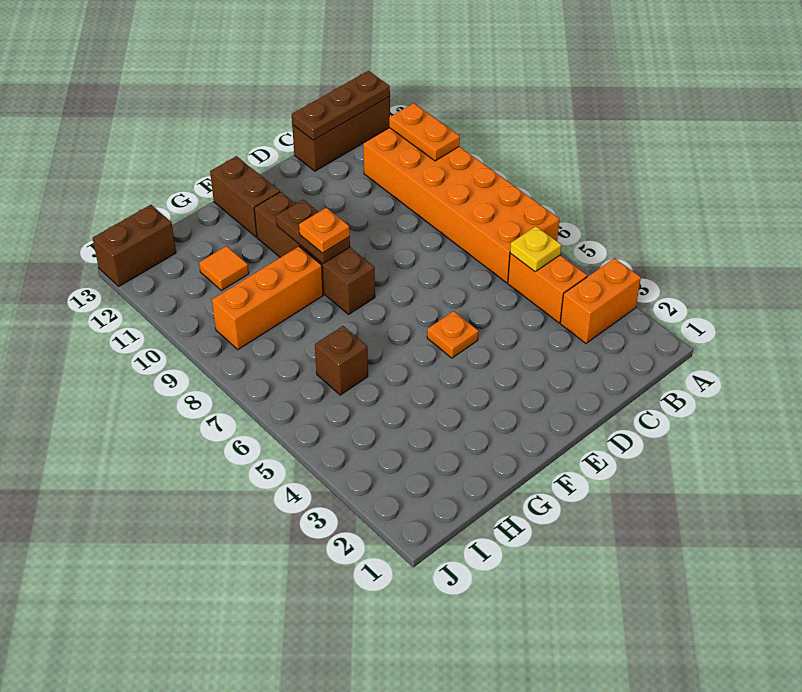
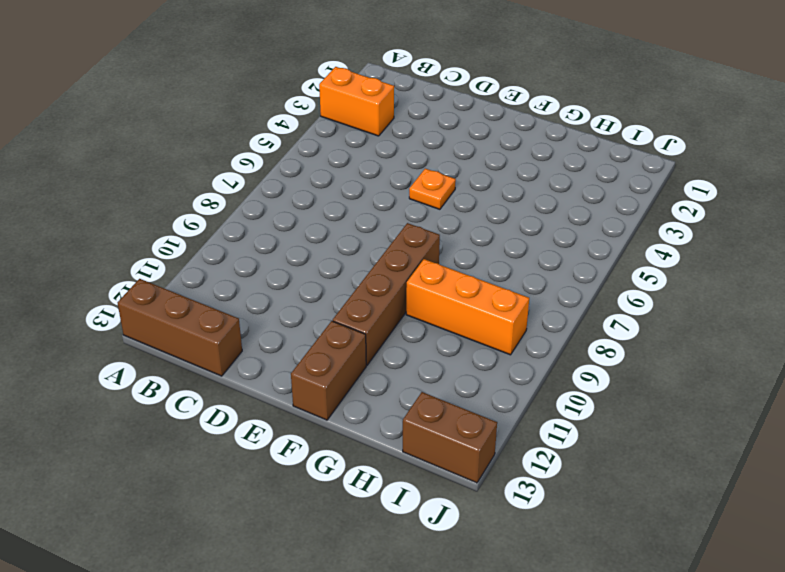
none -> orange 2x6 brick [363,128,560,283]
none -> orange 1x2 brick [508,254,587,323]
none -> brown 1x1 brick [315,326,368,395]

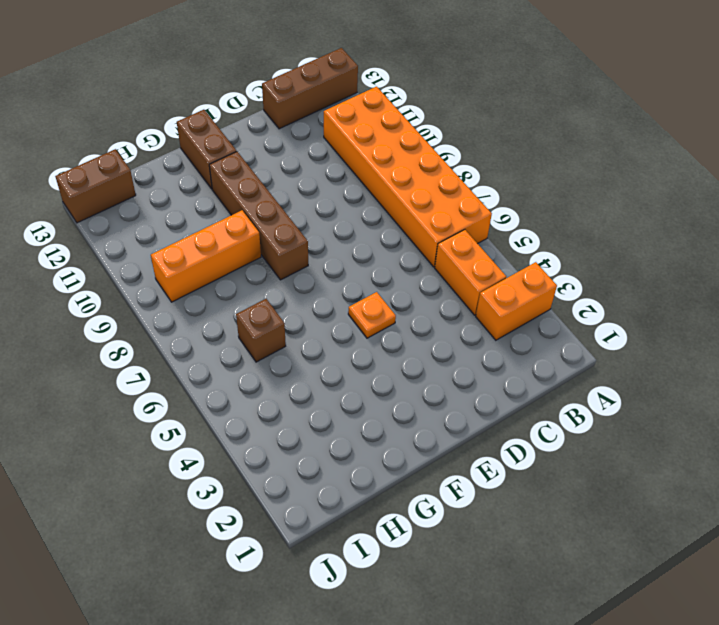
none -> orange 1x1 tile [199,246,249,291]
none -> orange 1x2 plate [389,103,460,161]
none -> brown 1x3 plate [292,71,390,140]

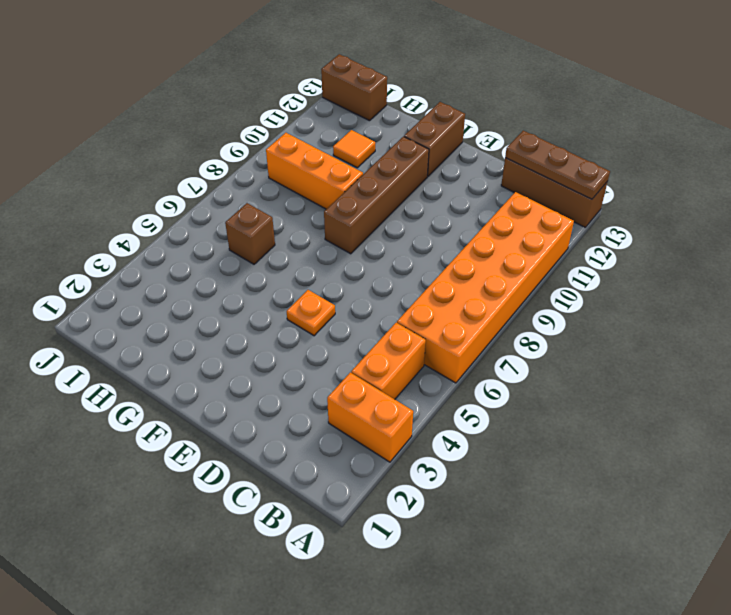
none -> orange 1x2 plate [389,103,460,161]
none -> yellow 1x1 plate [510,226,561,271]
none -> brown 1x2 plate [276,200,350,264]

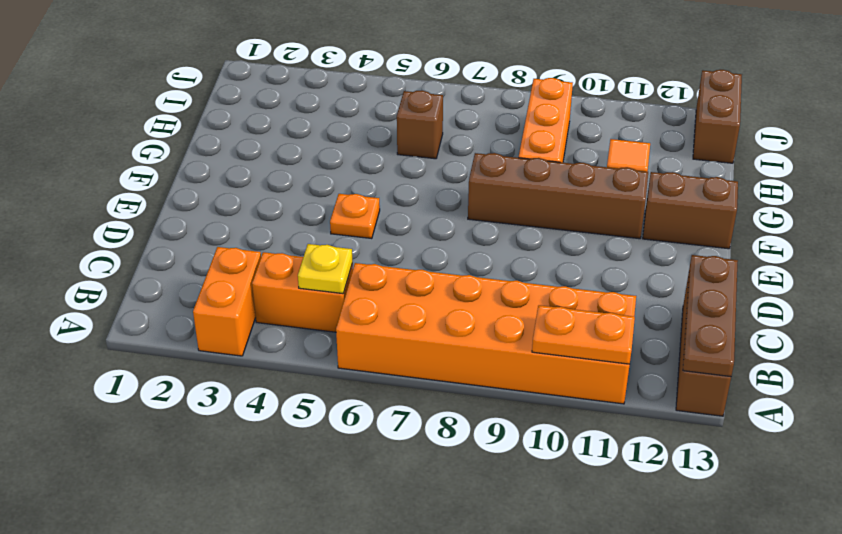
none -> brown 1x2 plate [276,200,350,264]
none -> orange 1x1 plate [299,208,350,253]

